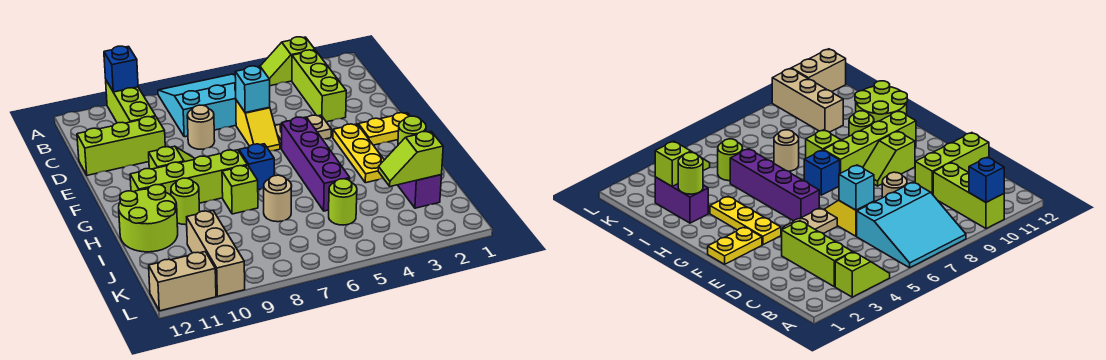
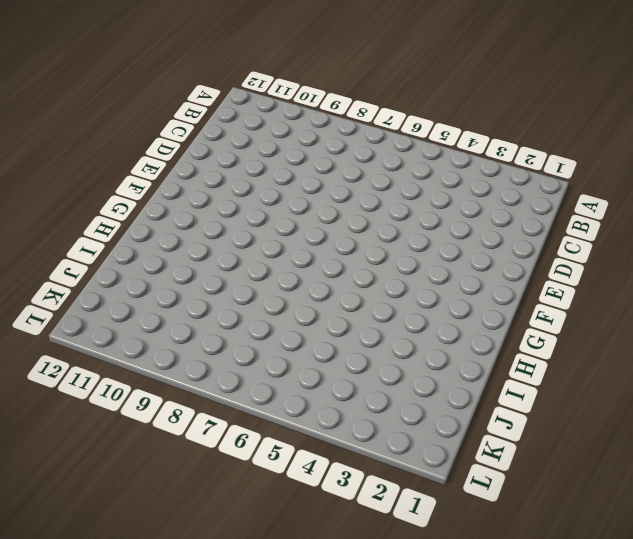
none -> lime 1x2 slope [260,37,315,86]
none -> cyan 3x3 slope [158,74,236,137]
none -> lime 1x3 brick [106,81,156,123]

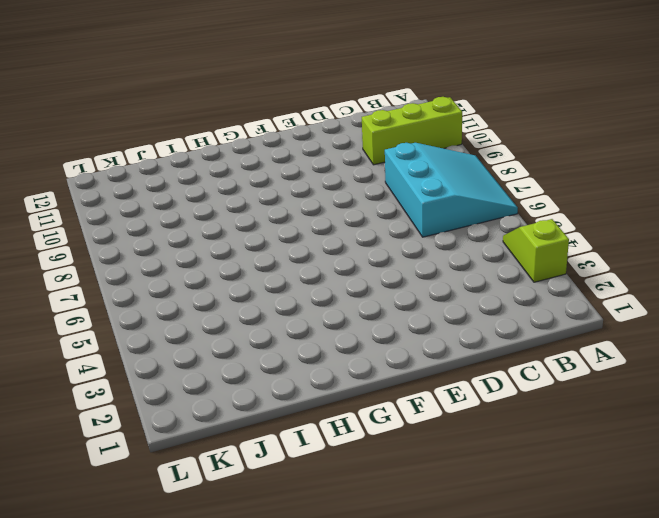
none -> lime 1x3 brick [292,50,346,122]
none -> yellow 1x2 slope [236,100,280,151]
none -> tan 1x1 round brick [187,105,215,149]

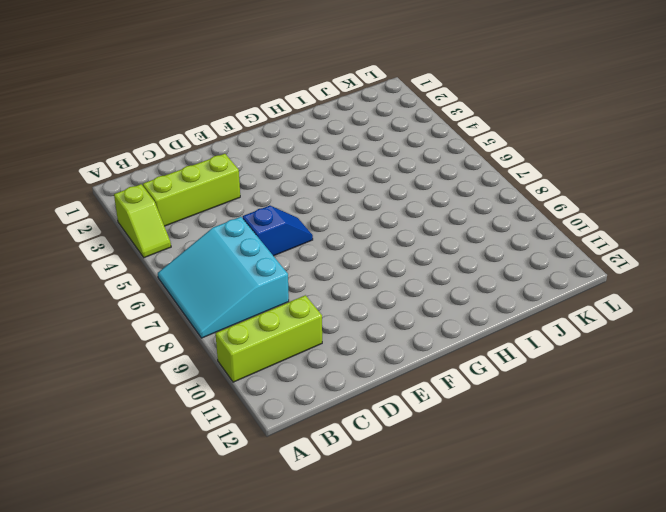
blue 1x2 slope [243,206,313,256] -> yellow 1x2 slope [236,100,280,151]
none -> tan 1x1 round brick [187,105,215,149]
none -> lime 1x3 brick [77,117,165,175]
none -> tan 1x2 plate [275,115,331,149]

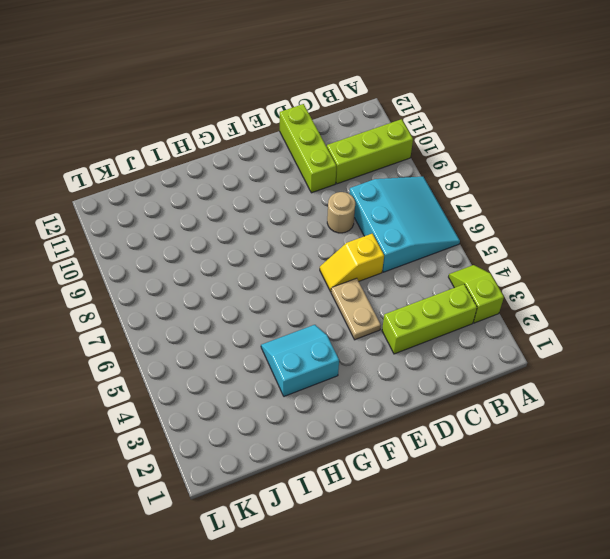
cyan 2x2 slope [261,325,339,396] -> yellow 1x3 plate [333,124,384,183]
none -> yellow 1x2 plate [358,113,410,145]
none -> purple 1x4 brick [282,117,350,211]
none -> lime 1x2 slope [149,146,195,169]

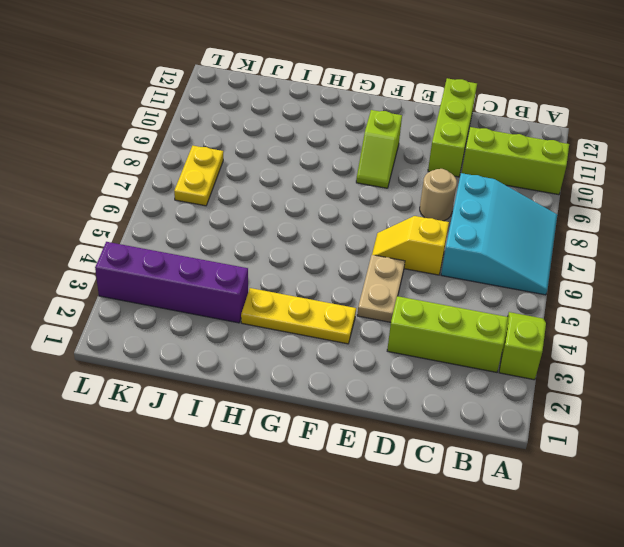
purple 1x4 brick [95,242,248,323] -> purple 1x4 brick moved to [282,117,350,211]
yellow 1x2 plate [174,146,223,206] -> yellow 1x2 plate moved to [358,113,410,145]
none -> blue 1x1 brick [239,144,274,190]
none -> lime 1x4 brick [130,150,247,203]
none -> lime 1x1 brick [222,165,258,214]

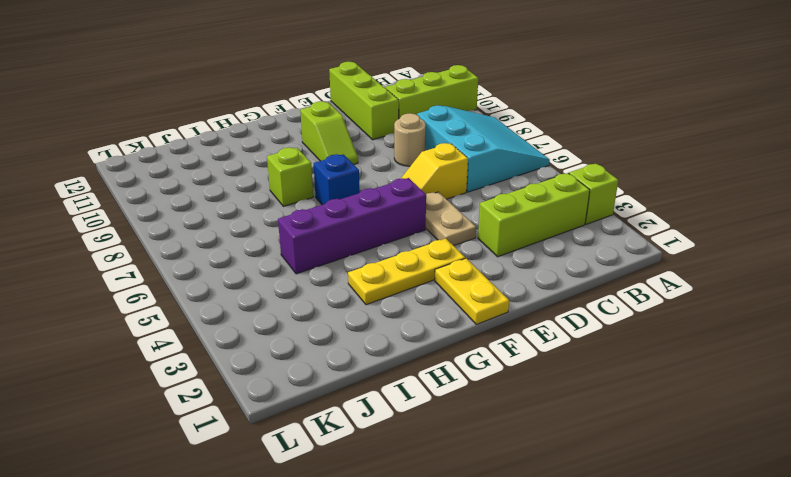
none -> lime 1x4 brick [130,150,247,203]
none -> lime 1x1 round brick [171,178,200,225]
none -> lime 2x2 round brick [119,185,178,252]

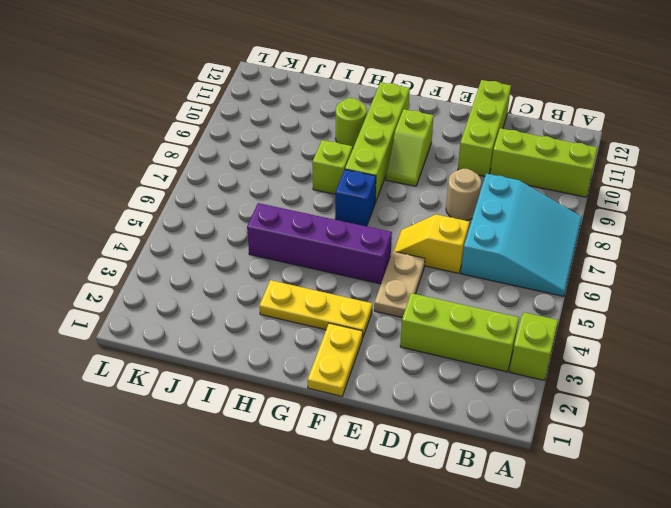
none -> lime 2x2 round brick [119,185,178,252]
none -> purple 1x2 brick [398,175,441,208]
none -> tan 1x1 round brick [264,175,292,222]

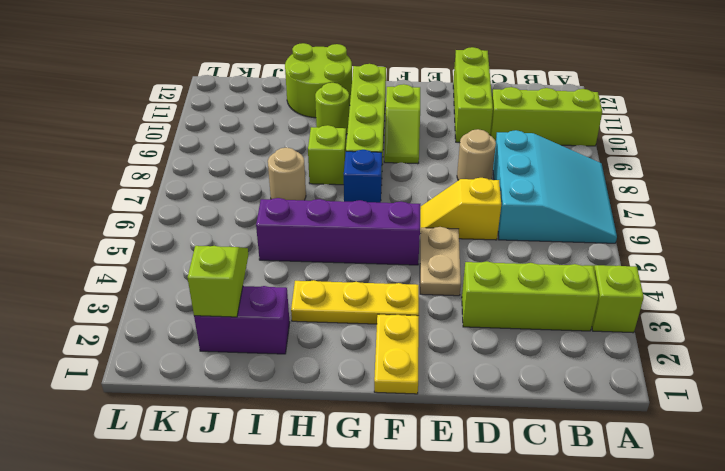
none -> lime 1x1 round brick [329,179,357,225]
none -> tan 1x3 brick [187,210,245,296]
none -> tan 1x2 brick [149,252,216,311]

